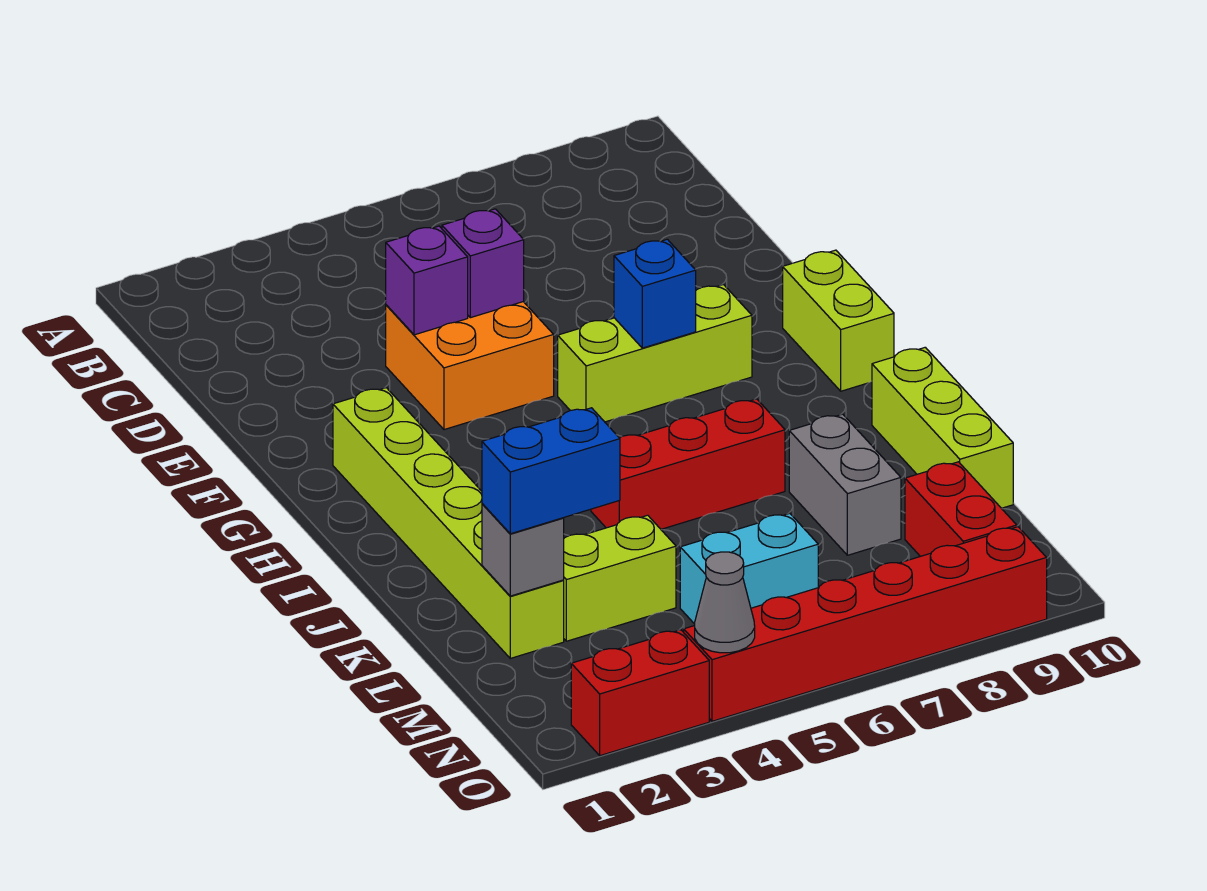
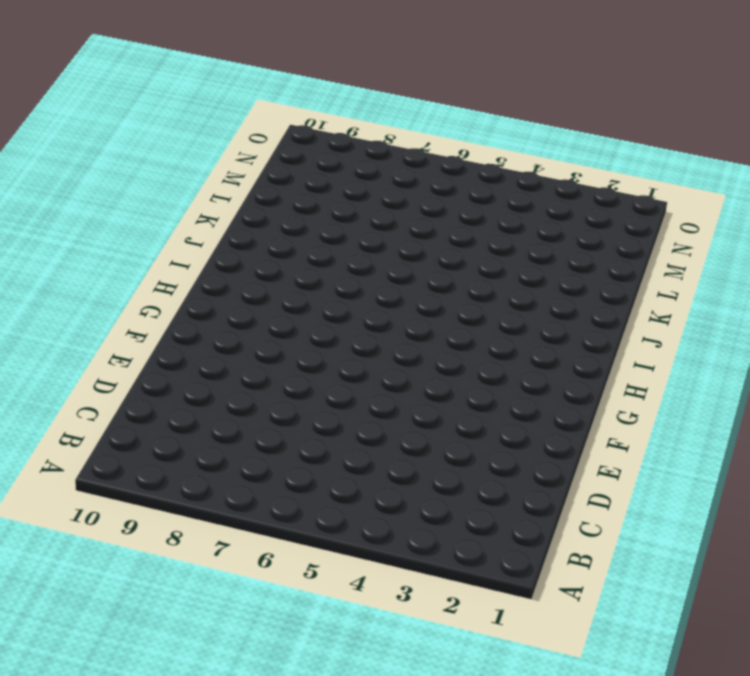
none -> orange 2x2 brick [386,302,554,430]
none -> lime 1x6 brick [333,388,564,658]
none -> lime 1x3 brick [558,285,752,422]

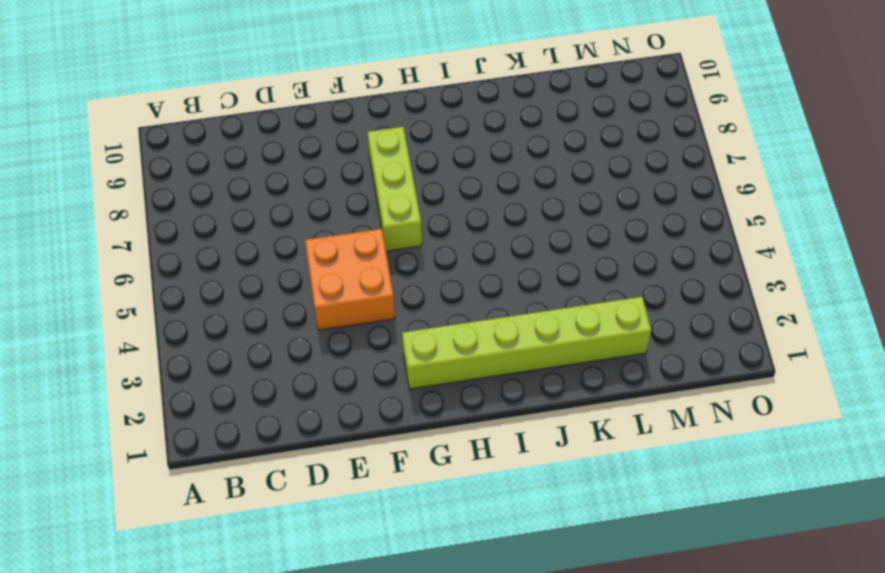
none -> lime 1x2 brick [783,250,894,391]
none -> red 1x3 brick [591,399,785,529]
none -> lime 1x3 brick [872,347,1013,508]

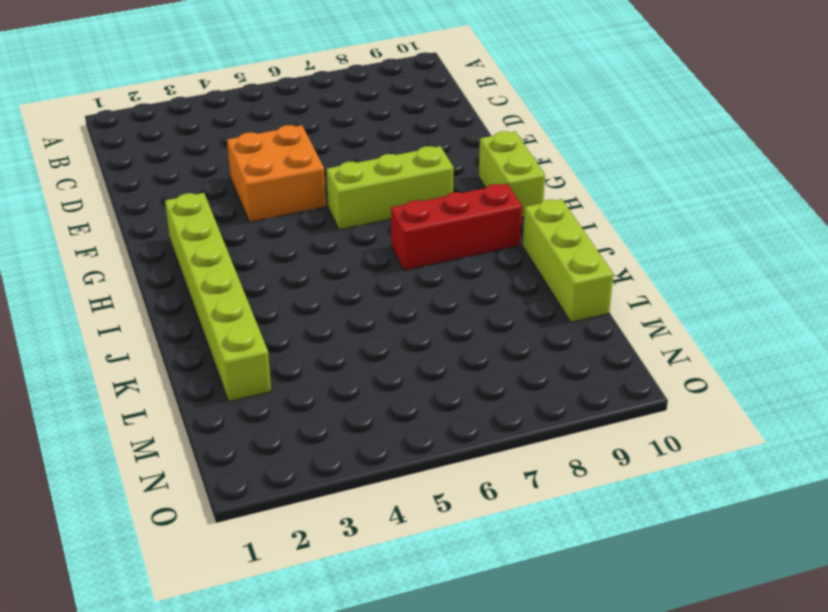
red 1x3 brick [391,184,522,270] -> red 1x3 brick moved to [591,399,785,529]
none -> grey 1x2 brick [789,414,901,555]
none -> lime 1x2 brick [563,515,676,641]
none -> cyan 1x2 brick [680,513,818,624]

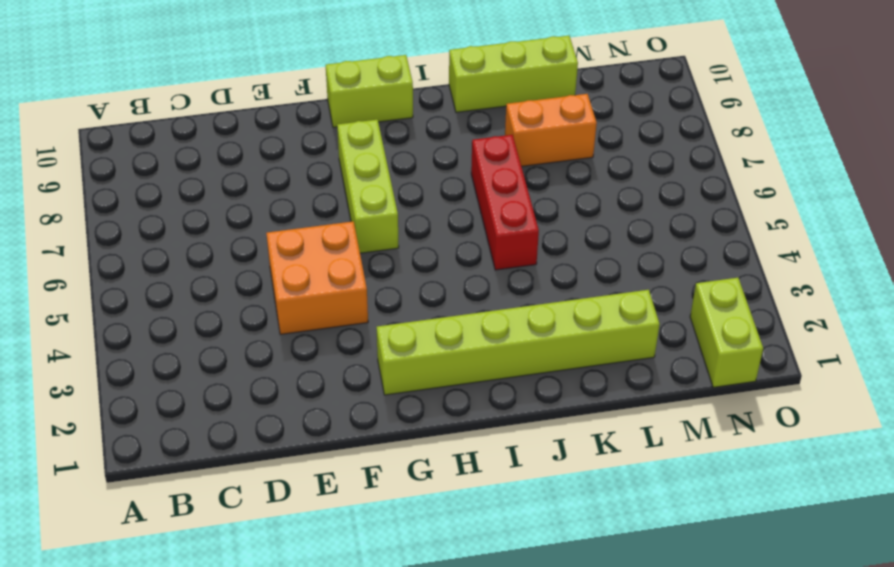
orange 1x2 brick [505,94,597,166] -> grey 1x2 brick [789,414,901,555]
lime 1x2 brick [690,278,763,387] -> lime 1x2 brick moved to [563,515,676,641]
none -> cyan 1x2 brick [680,513,818,624]
none -> red 1x2 brick [905,462,1017,556]
none -> red 1x2 brick [571,630,709,756]

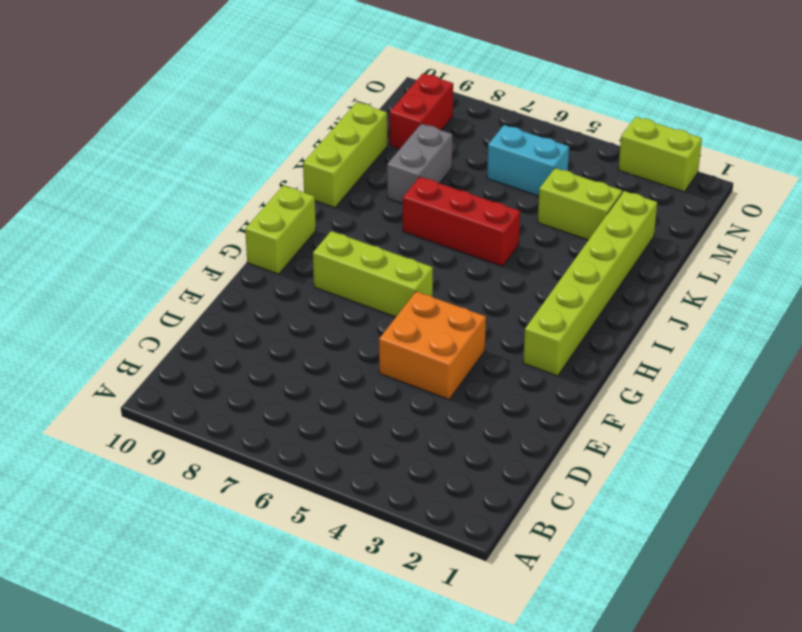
lime 1x2 brick [618,117,702,192] -> red 1x2 brick [571,630,709,756]
none -> red 1x6 brick [684,527,1047,721]
none -> purple 1x1 brick [386,226,468,335]
none -> purple 1x1 brick [442,209,524,318]

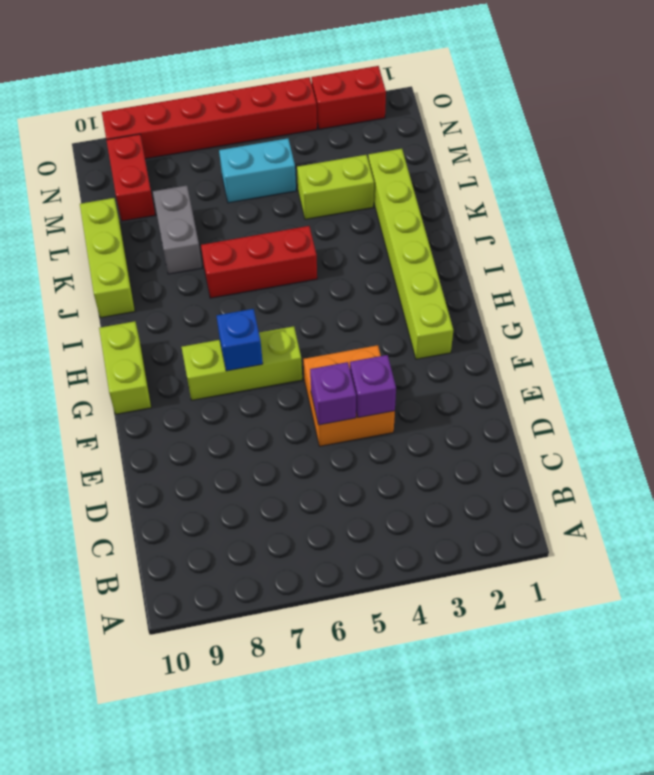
none -> grey 1x1 brick [482,504,564,596]
none -> grey 1x1 cone [695,552,755,653]
none -> blue 1x2 brick [482,408,620,534]

